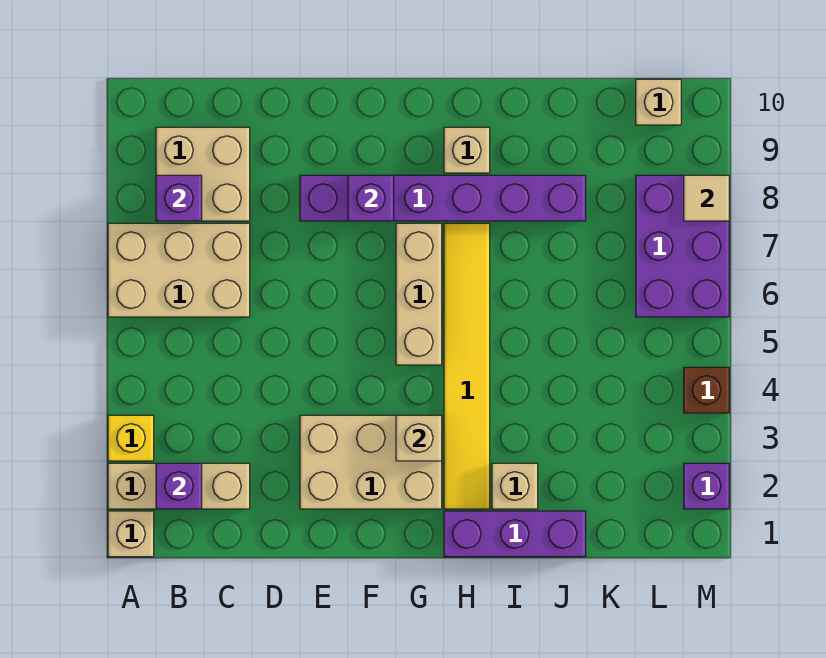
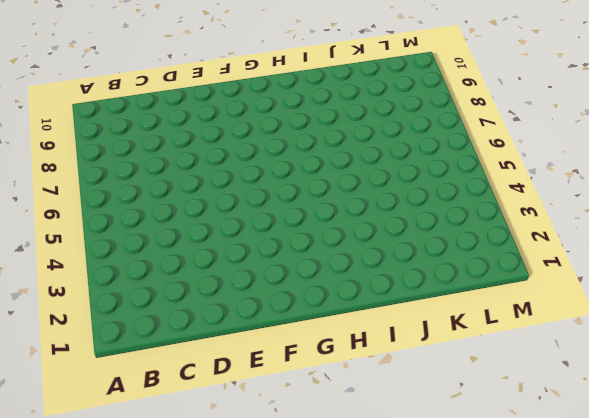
none -> tan 1x1 brick [108,511,154,557]
none -> tan 1x3 brick [108,463,250,509]
none -> yellow 1x1 brick [108,415,154,461]

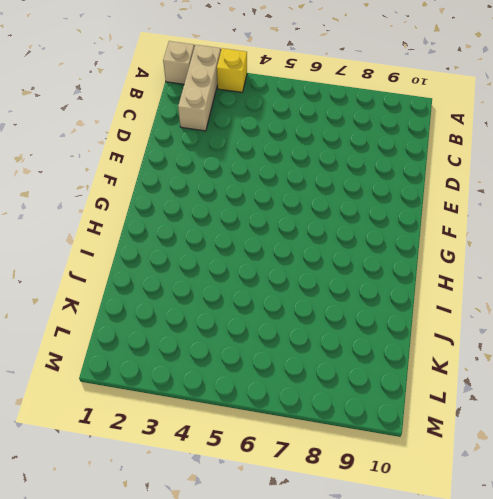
none -> tan 2x3 brick [108,223,250,317]
none -> tan 2x2 brick [156,127,250,221]
none -> tan 2x3 brick [300,415,442,509]

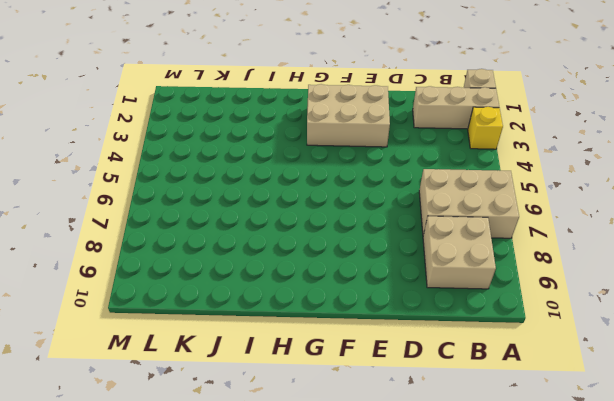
none -> purple 1x6 brick [300,175,586,221]
none -> tan 1x3 brick [396,223,442,365]
none -> purple 1x3 brick [444,511,586,557]

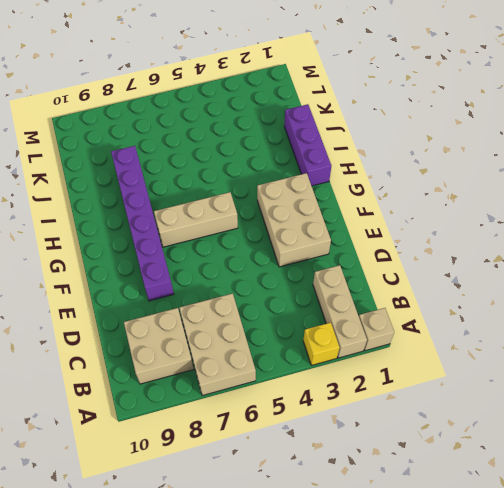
none -> yellow 1x6 tile [444,223,490,509]
none -> tan 1x1 brick [444,127,490,173]
none -> tan 1x1 brick [492,463,538,509]

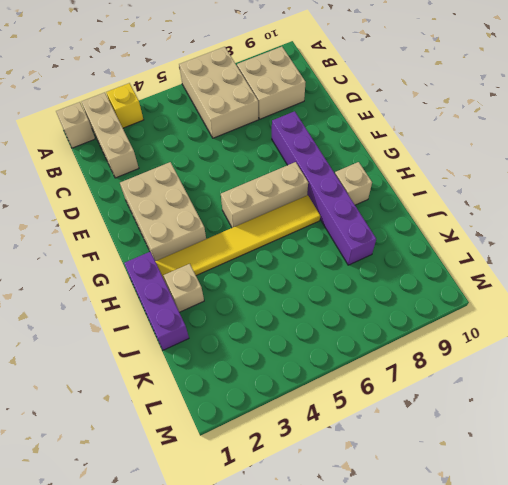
none -> purple 2x3 brick [636,175,729,317]
none -> tan 1x1 brick [636,79,681,125]
none -> purple 1x1 brick [684,463,729,509]

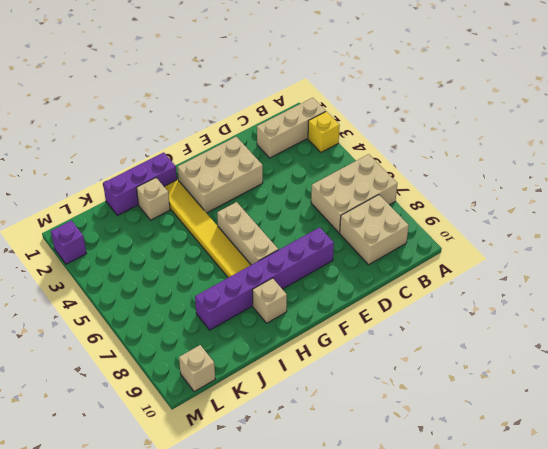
none -> tan 1x1 brick [108,511,154,557]
none -> purple 2x3 brick [636,175,729,317]
none -> brown 1x1 brick [684,367,729,413]

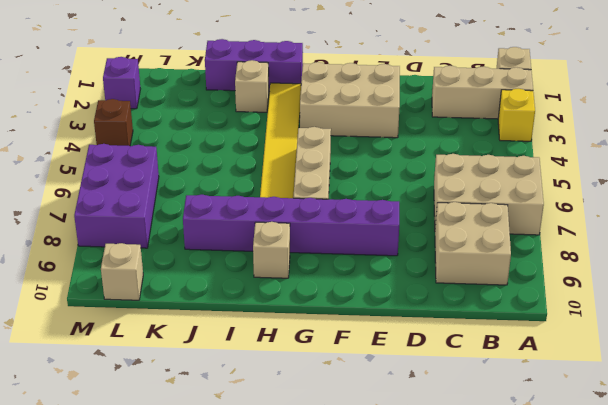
none -> purple 1x1 brick [156,463,202,509]
none -> purple 1x1 brick [156,175,202,221]
none -> purple 1x1 brick [348,175,394,221]

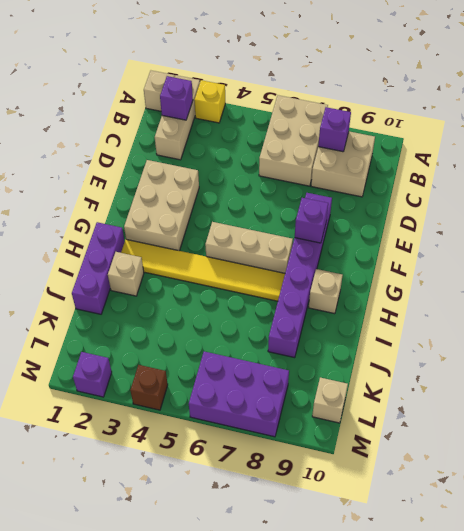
none -> tan 1x1 brick [396,415,442,461]
none -> tan 1x1 tile [684,175,729,221]

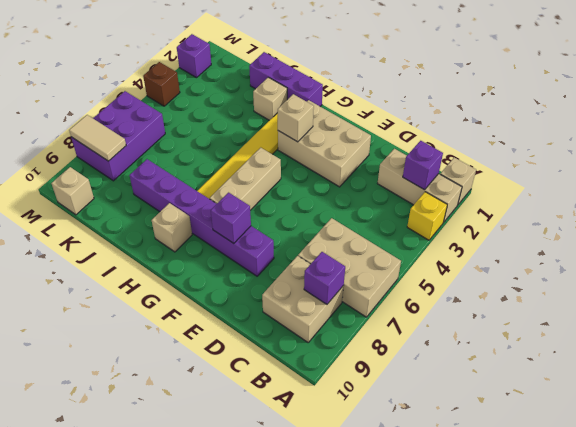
tan 1x2 tile [69,115,126,161] -> tan 1x1 tile [684,175,729,221]

